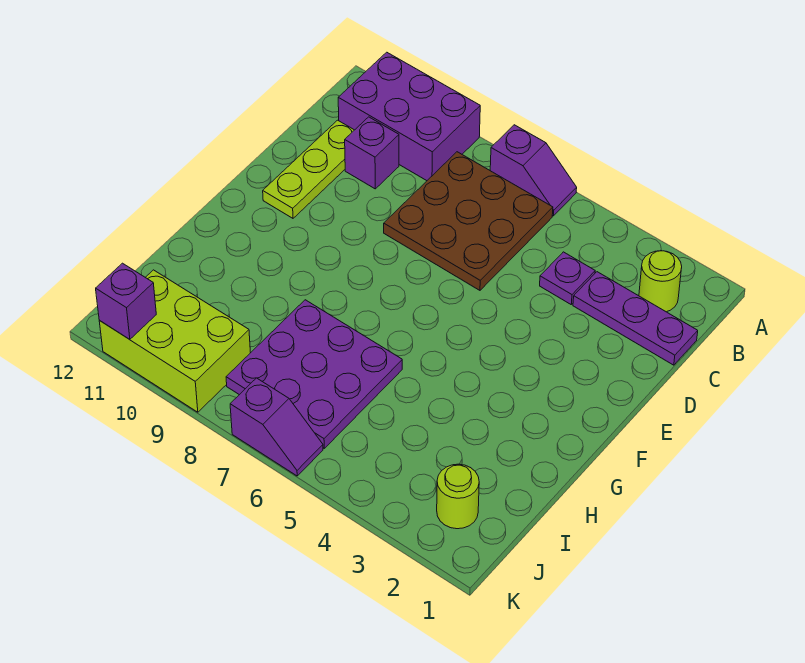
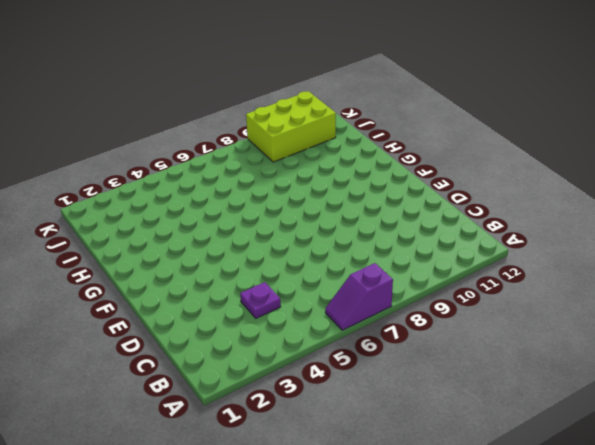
none -> purple 2x3 brick [338,52,480,181]
none -> lime 1x1 round brick [639,251,682,312]
none -> brown 3x3 plate [384,152,553,290]

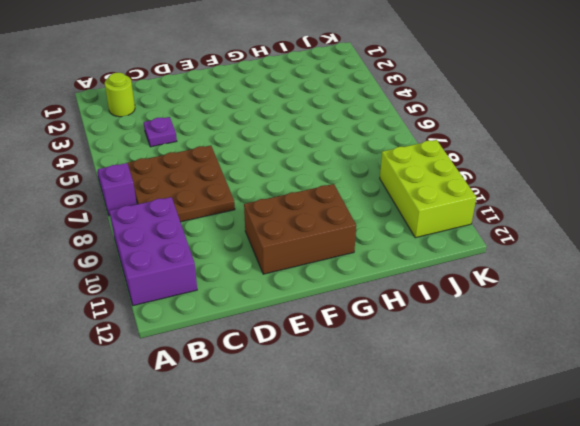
brown 2x3 brick [244,184,356,274] -> lime 1x3 plate [263,120,354,218]
none -> purple 1x3 plate [573,272,698,365]
none -> purple 1x1 brick [345,117,399,189]
none -> purple 3x3 plate [226,300,402,448]

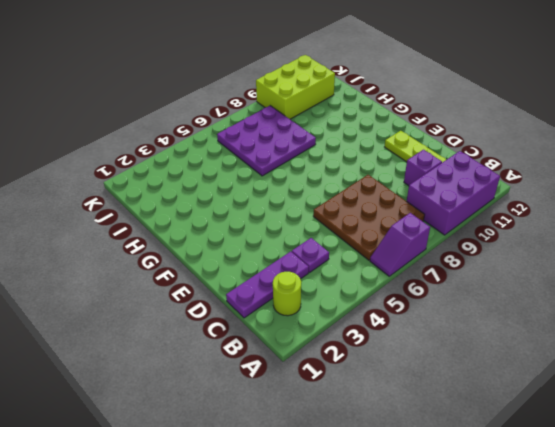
none -> lime 1x1 round brick [437,464,479,529]
none -> purple 1x2 slope [230,378,323,476]
none -> purple 1x1 brick [96,263,156,339]

